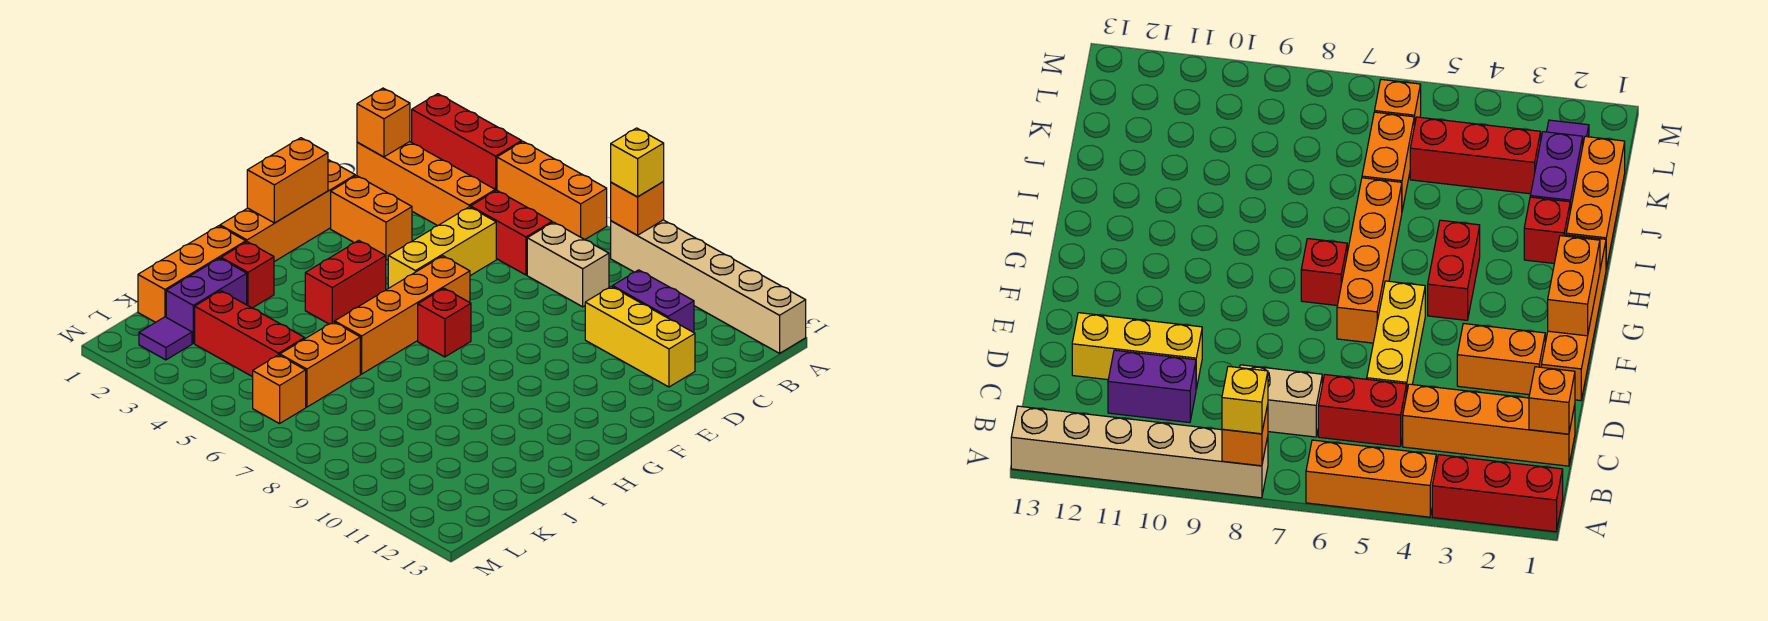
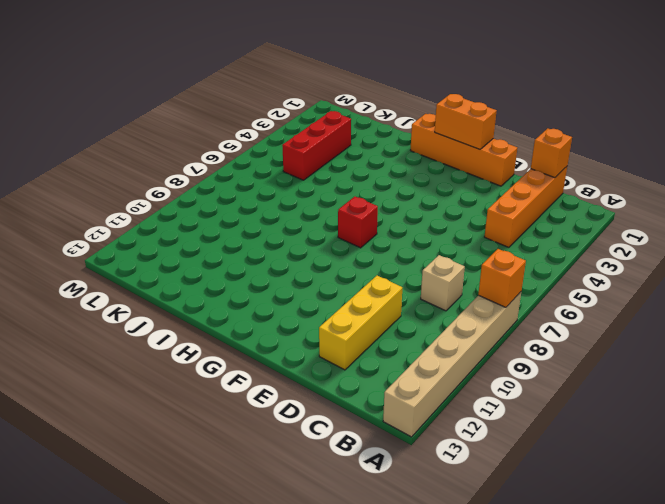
tan 1x1 brick [421,255,465,311] -> tan 1x2 brick [527,222,609,307]
none -> red 1x3 brick [412,94,522,191]
none -> orange 1x3 brick [497,142,607,240]
none -> red 1x2 brick [471,190,552,275]

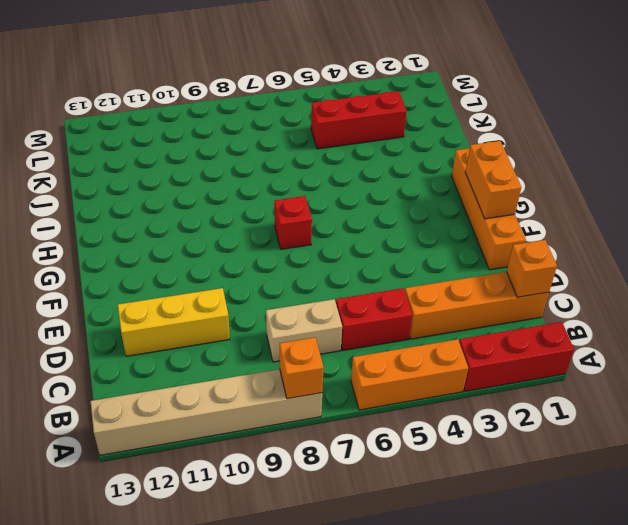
none -> purple 1x2 brick [613,270,694,332]
none -> yellow 1x3 brick [388,207,496,288]
none -> orange 1x2 brick [331,176,412,260]

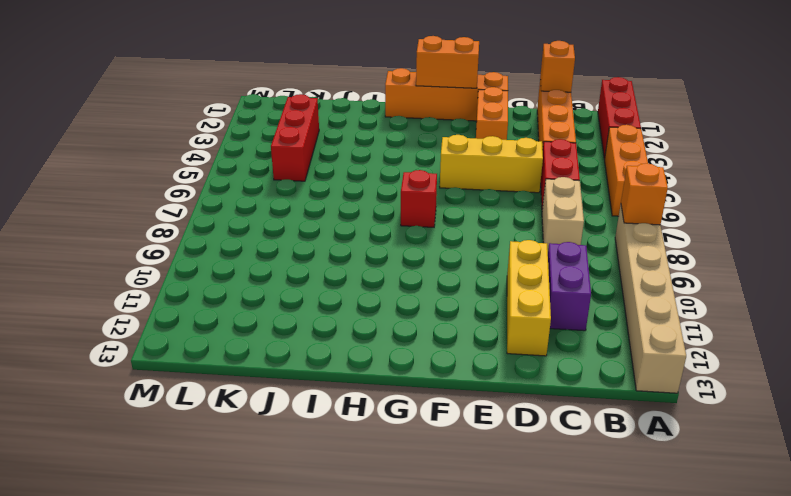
none -> orange 1x4 brick [335,256,470,374]
none -> red 1x2 brick [305,240,386,324]
none -> orange 1x3 brick [138,226,246,322]

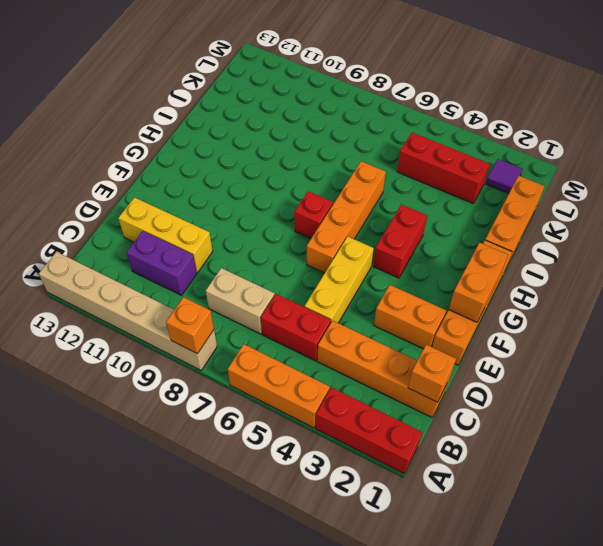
none -> red 1x1 brick [221,242,274,308]
none -> purple 1x2 brick [166,258,247,343]
none -> orange 1x2 brick [280,322,360,407]

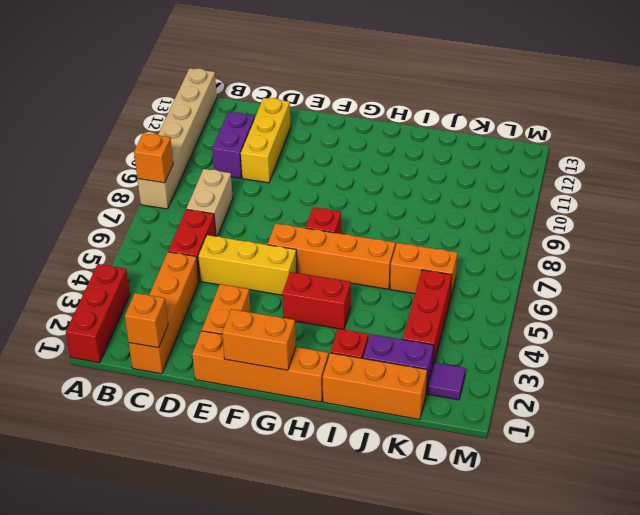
none -> orange 1x3 brick [497,142,607,240]
none -> orange 1x1 brick [253,355,306,424]
none -> yellow 1x1 brick [611,128,664,197]

